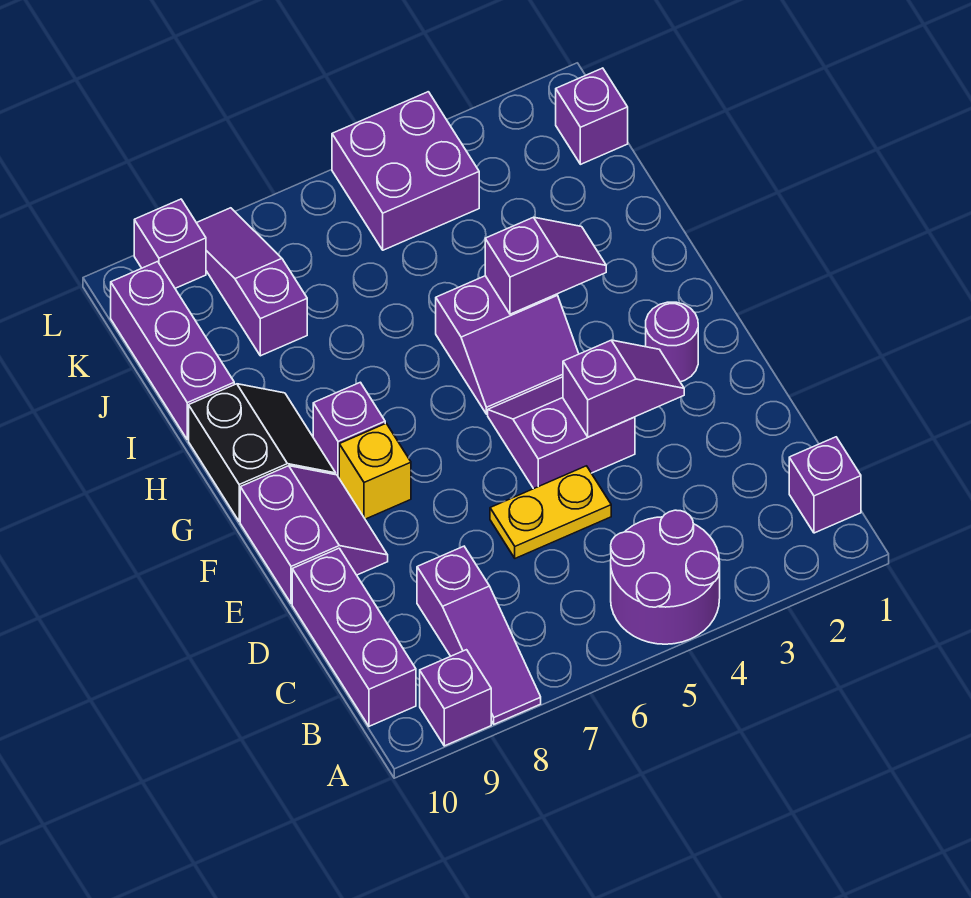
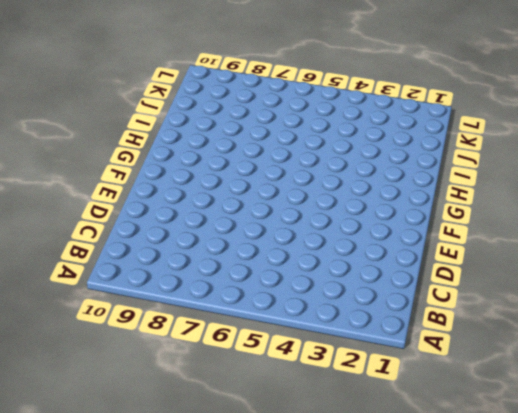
none -> purple 2x2 round brick [611,510,720,644]
none -> purple 1x3 slope [417,546,541,724]
none -> purple 1x1 brick [420,650,491,746]

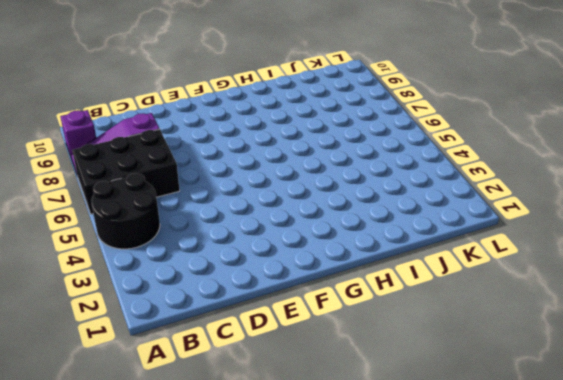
black 2x2 round brick [91,173,160,249] -> purple 2x2 round brick [611,510,720,644]
black 2x3 brick [72,129,180,214] -> none
none -> purple 1x1 brick [789,437,861,533]
none -> purple 1x3 brick [292,548,416,726]
none -> yellow 1x2 plate [490,466,611,558]

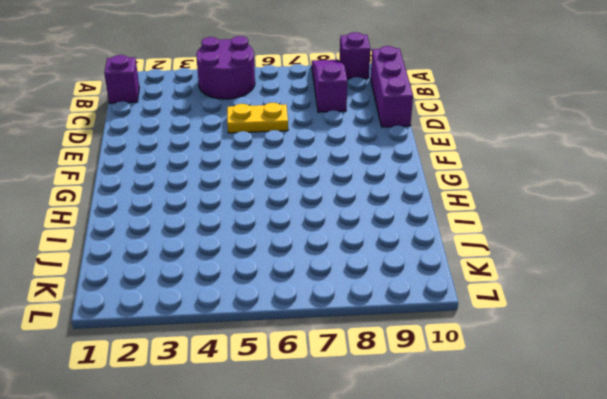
none -> purple 2x2 slope [488,377,635,489]
none -> purple 2x2 slope [240,466,388,604]
none -> purple 1x1 round brick [646,302,698,382]

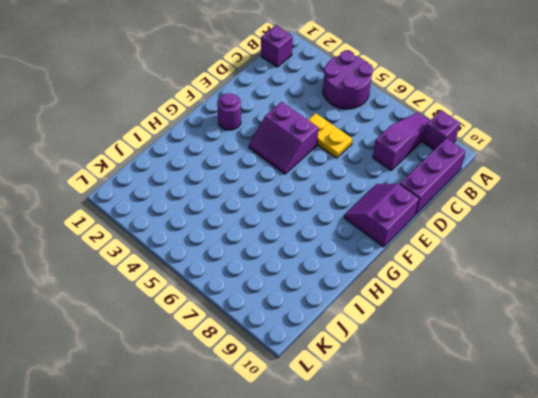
none -> yellow 1x1 brick [339,423,411,519]
none -> purple 2x2 slope [436,276,579,414]
none -> purple 1x1 brick [313,382,385,477]

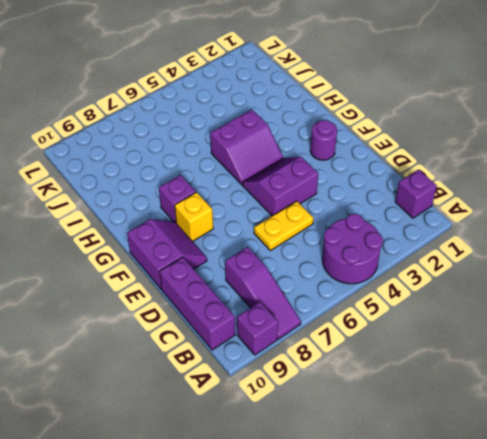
none -> black 2x2 slope [189,384,336,522]
none -> purple 1x3 brick [111,262,234,440]
none -> purple 1x3 slope [197,208,307,356]

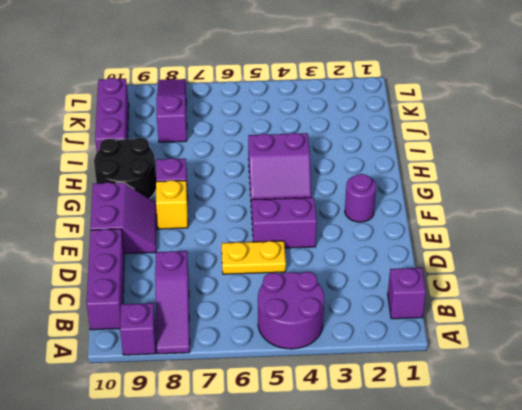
black 2x2 round brick [94,138,156,199] -> black 2x2 slope [189,384,336,522]
none -> purple 1x1 brick [556,68,628,164]
none -> purple 2x2 brick [332,92,479,250]
none -> purple 1x1 brick [134,199,206,288]

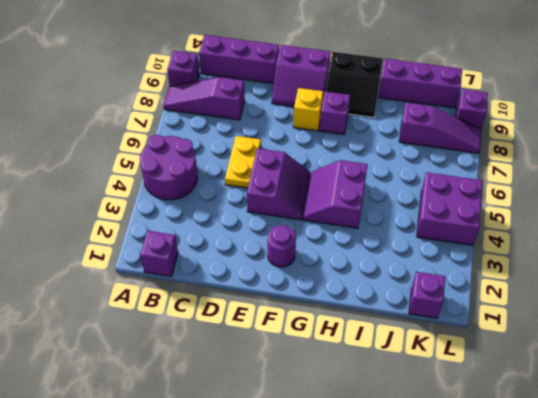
none -> purple 1x2 slope [563,340,684,437]
none -> purple 1x2 slope [485,217,606,314]

